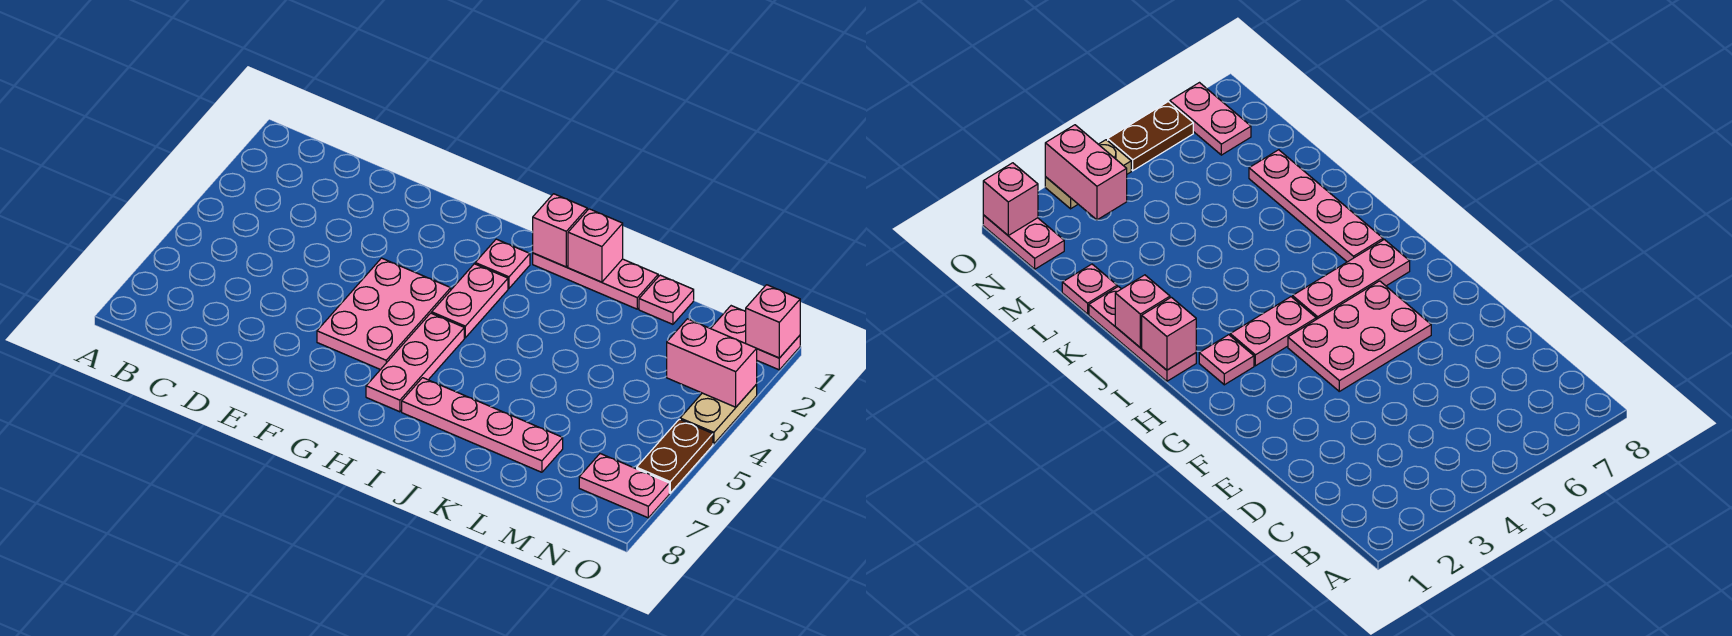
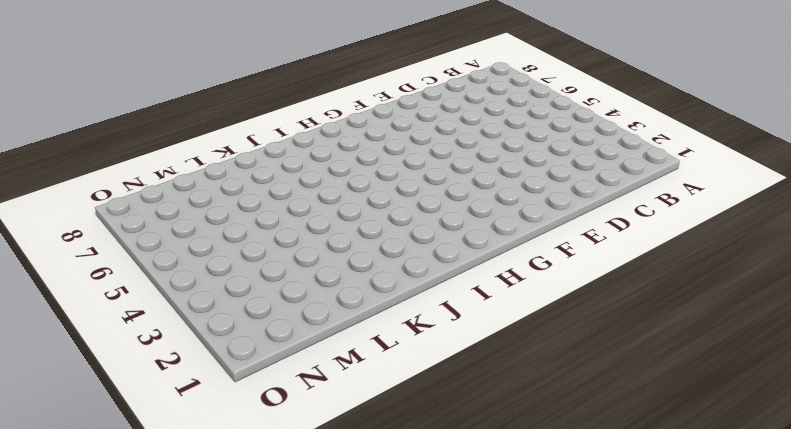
none -> pink 2x3 plate [317,258,451,370]
none -> pink 1x1 plate [475,239,530,288]
none -> pink 1x2 plate [432,264,508,338]

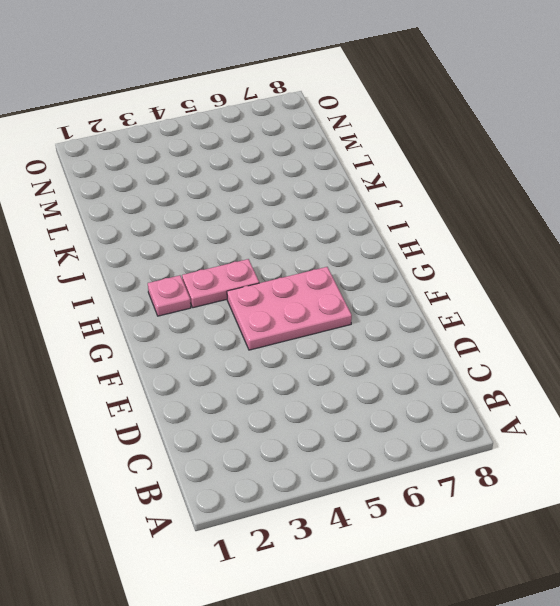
none -> pink 1x3 plate [366,313,464,412]
none -> pink 1x3 plate [533,253,658,309]
none -> pink 1x4 plate [402,378,563,472]

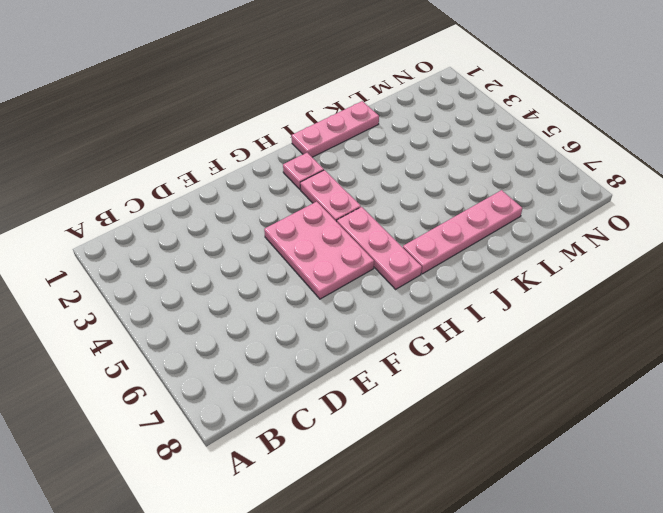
none -> pink 1x1 plate [639,275,694,324]
none -> pink 1x2 plate [711,306,800,370]
none -> pink 1x2 plate [579,454,669,518]

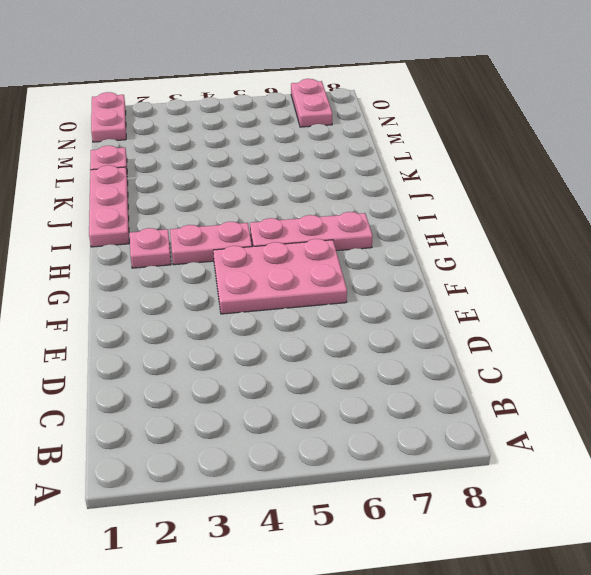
none -> pink 1x4 plate [402,378,563,472]
none -> tan 1x2 plate [680,385,757,444]
none -> brown 1x2 plate [637,419,713,493]

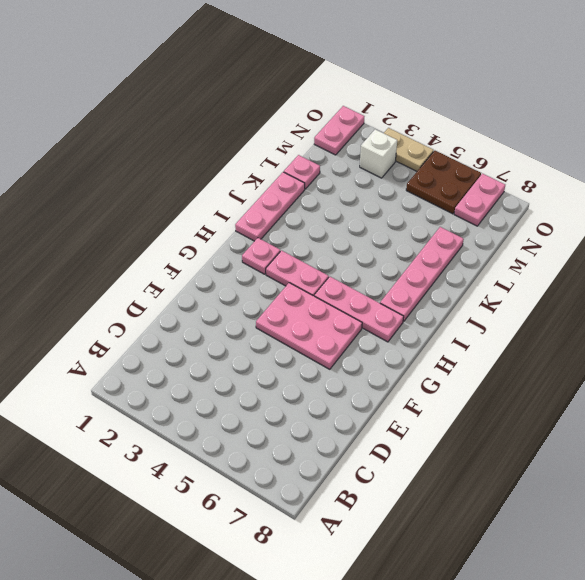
white 1x1 brick [360,129,397,178] -> none
brown 2x2 plate [406,151,481,214] -> brown 1x2 plate [637,419,713,493]
none -> pink 1x1 brick [533,194,587,267]
none -> pink 1x1 brick [568,209,623,282]
none -> pink 1x2 brick [667,319,757,407]

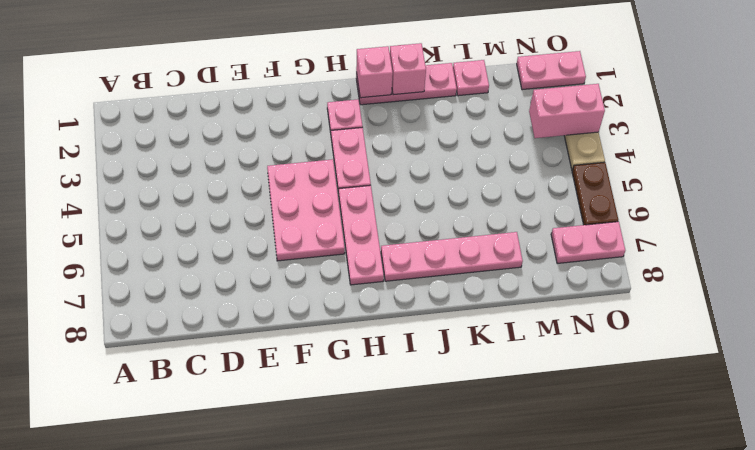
none -> pink 1x1 brick [746,285,800,358]

